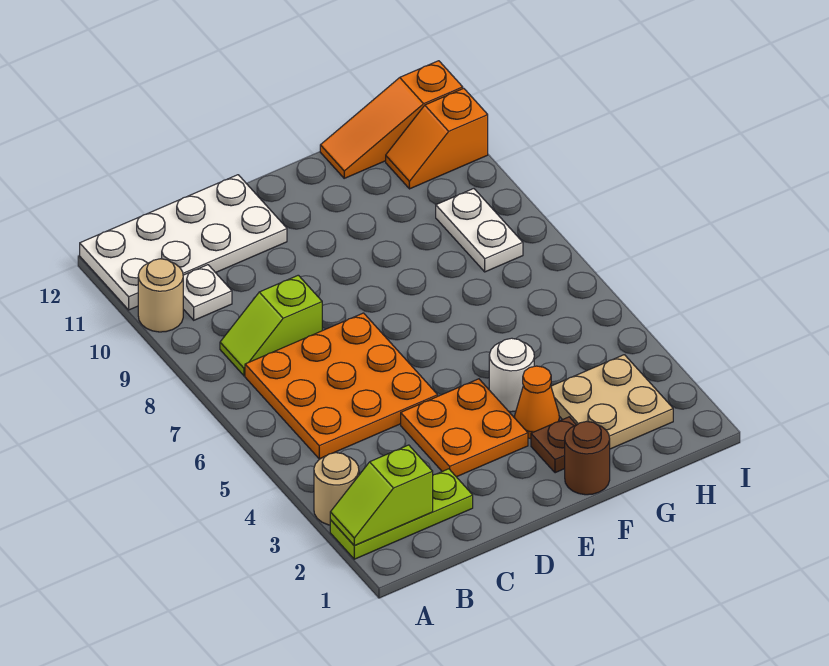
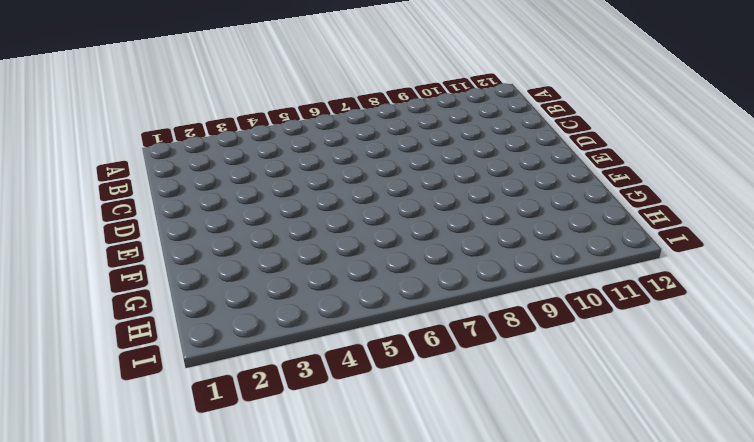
none -> lime 1x3 plate [330,469,473,559]
none -> tan 1x1 round brick [314,453,359,525]
none -> tan 1x1 round brick [138,259,183,332]

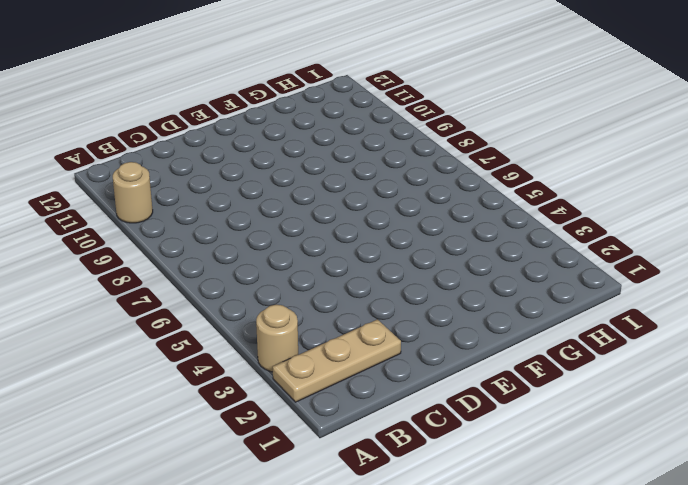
tan 1x3 plate [273,319,401,402] -> lime 1x3 plate [330,469,473,559]
none -> white 2x4 plate [80,175,287,310]
none -> orange 3x3 plate [245,313,438,459]
none -> lime 1x2 slope [220,275,322,376]

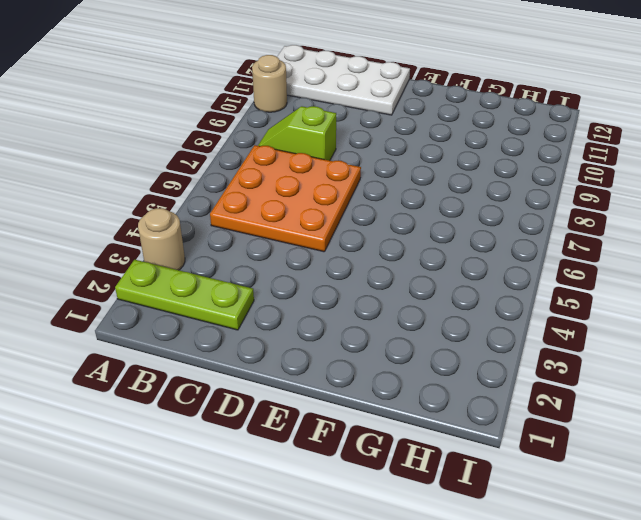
none -> white 1x1 plate [183,265,232,320]
none -> orange 2x2 plate [401,379,528,477]
none -> brown 1x1 round brick [565,421,610,495]

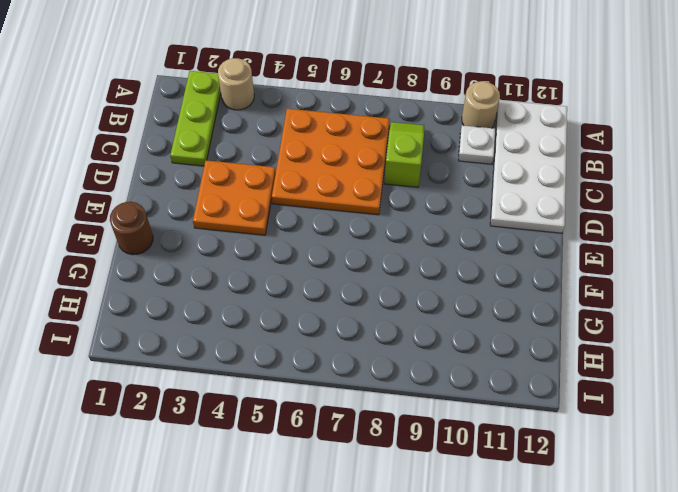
none -> brown 1x1 plate [531,417,576,473]
none -> orange 1x1 cone [515,366,559,439]
none -> white 1x1 round brick [489,338,534,412]

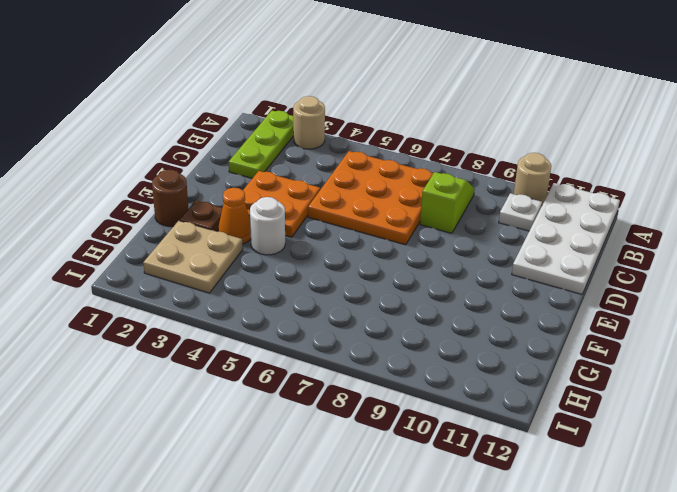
none -> orange 1x3 slope [320,61,463,178]
none -> white 1x2 plate [436,189,523,272]
none -> orange 1x2 slope [386,88,488,189]

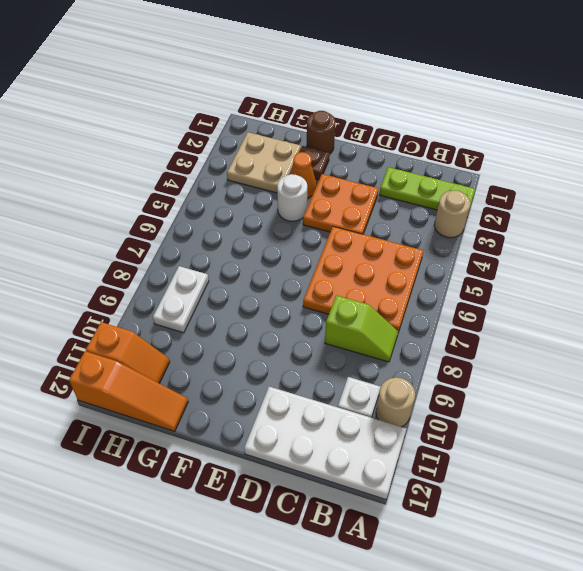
none -> lime 1x2 slope [330,445,433,546]

